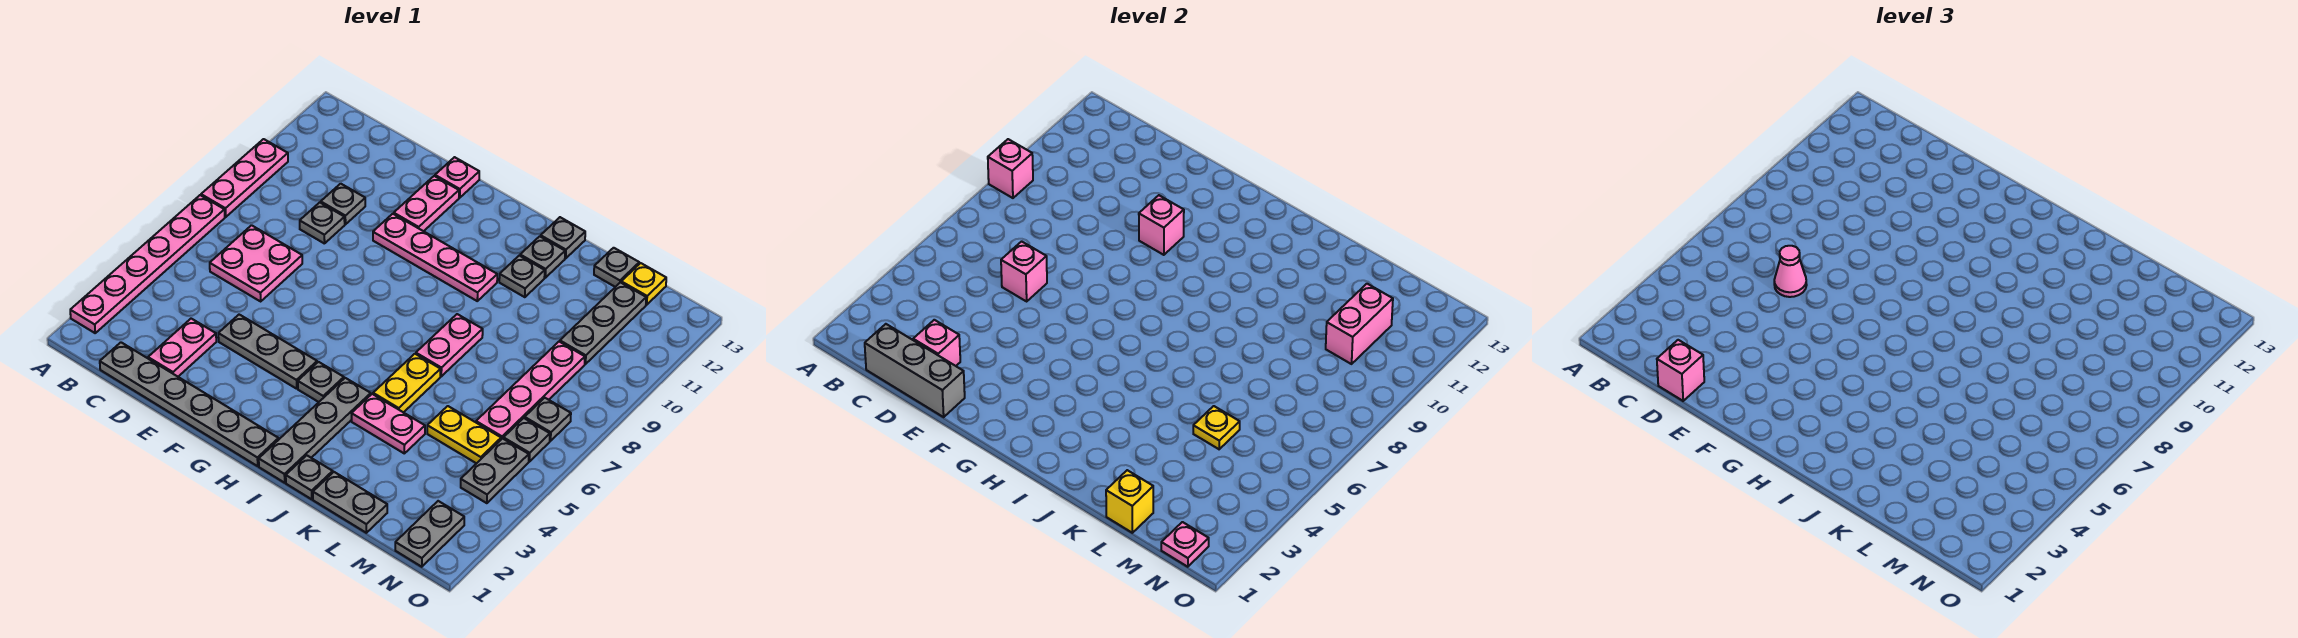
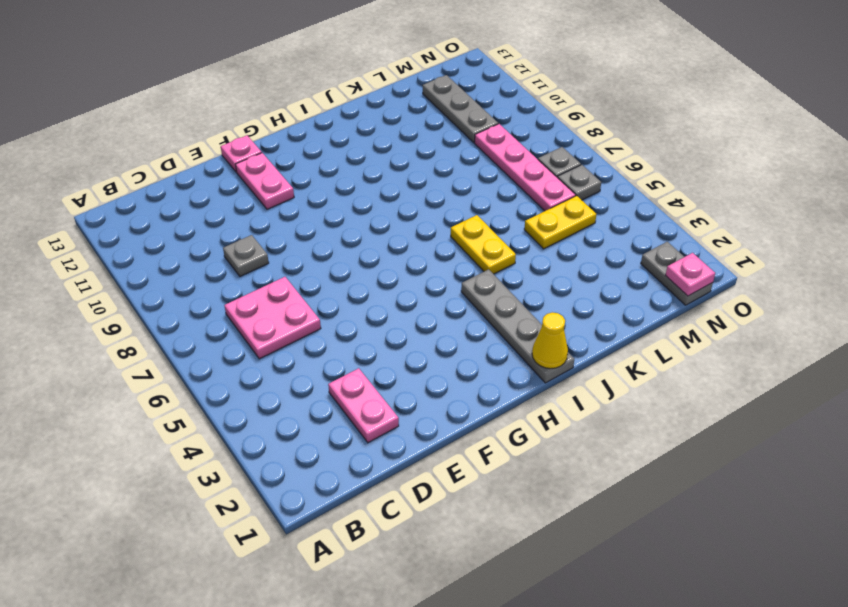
yellow 1x1 cone [532,312,568,369] -> none
none -> pink 1x6 plate [70,195,225,333]
none -> pink 1x3 plate [201,139,288,217]
none -> grey 1x6 plate [100,342,279,466]
none -> grey 1x1 plate [321,184,365,224]

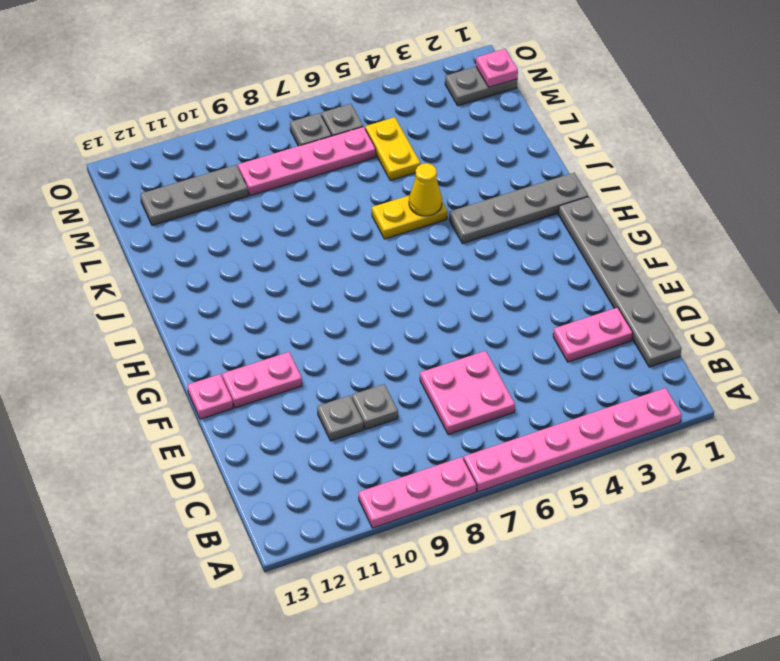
yellow 1x1 cone [409,163,442,216] -> none
none -> grey 1x3 plate [218,315,317,389]
none -> pink 1x4 plate [373,214,497,301]
none -> grey 1x1 plate [298,362,344,402]
none -> grey 1x1 plate [286,455,333,499]

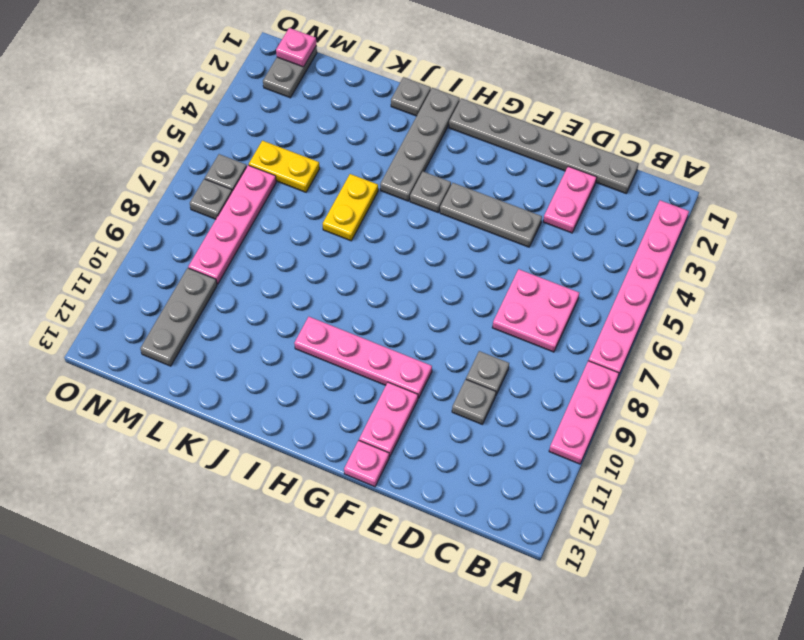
none -> pink 1x2 plate [352,394,425,453]
none -> pink 1x2 plate [416,314,483,376]
none -> grey 1x1 plate [499,256,545,297]
none -> grey 1x1 plate [520,236,565,278]

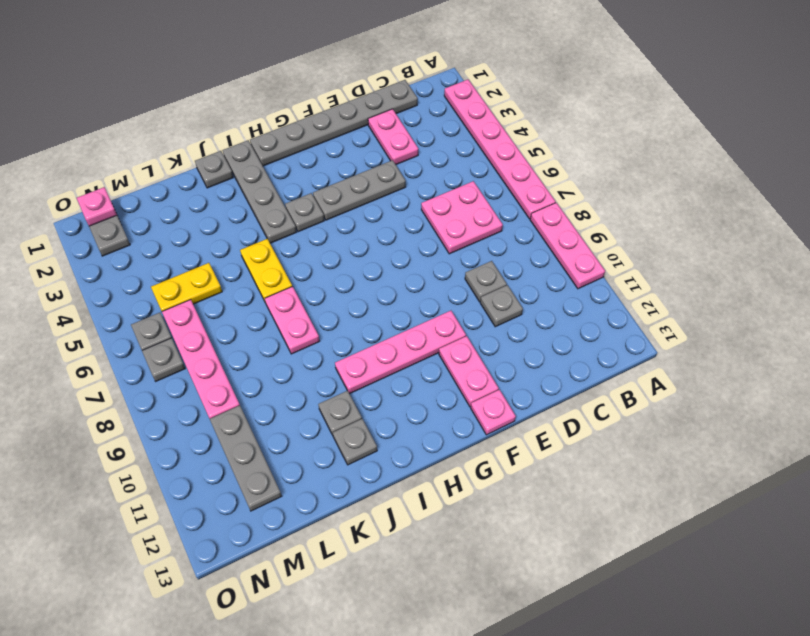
none -> pink 1x2 plate [352,394,425,453]
none -> grey 1x1 plate [541,217,585,258]
none -> grey 1x2 plate [313,472,387,533]
none -> grey 1x1 plate [594,248,639,287]

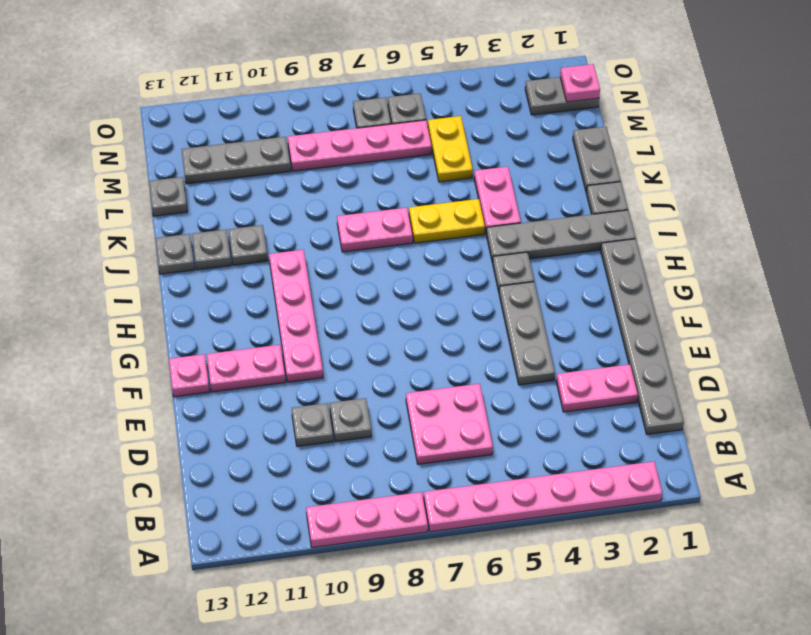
none -> yellow 1x1 plate [621,263,666,305]
none -> grey 1x2 plate [461,439,529,503]
none -> pink 1x1 brick [988,139,1033,198]
none -> grey 1x3 brick [865,324,965,417]

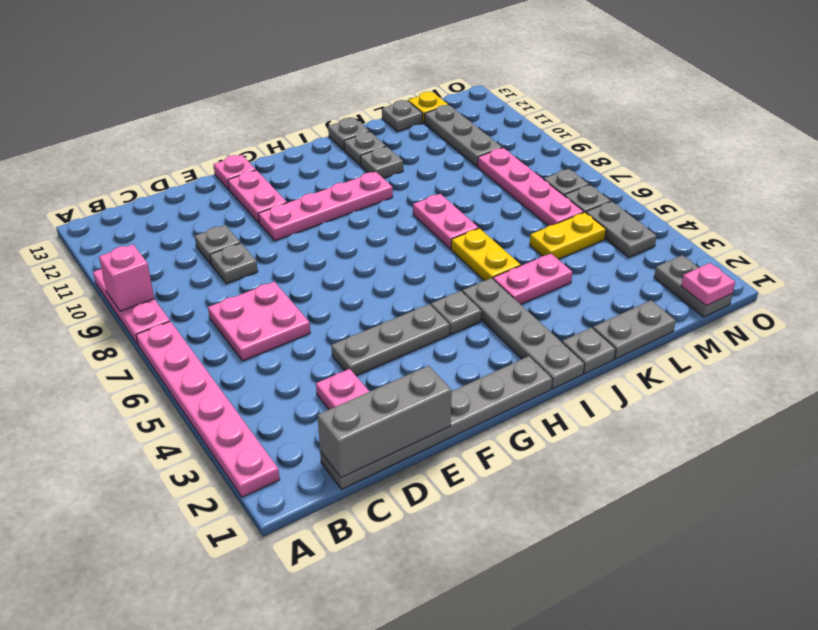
none -> pink 1x1 brick [913,320,960,366]
none -> pink 1x1 brick [1001,241,1047,301]
none -> pink 1x1 brick [1139,195,1184,255]
none -> yellow 1x1 brick [1106,470,1153,533]

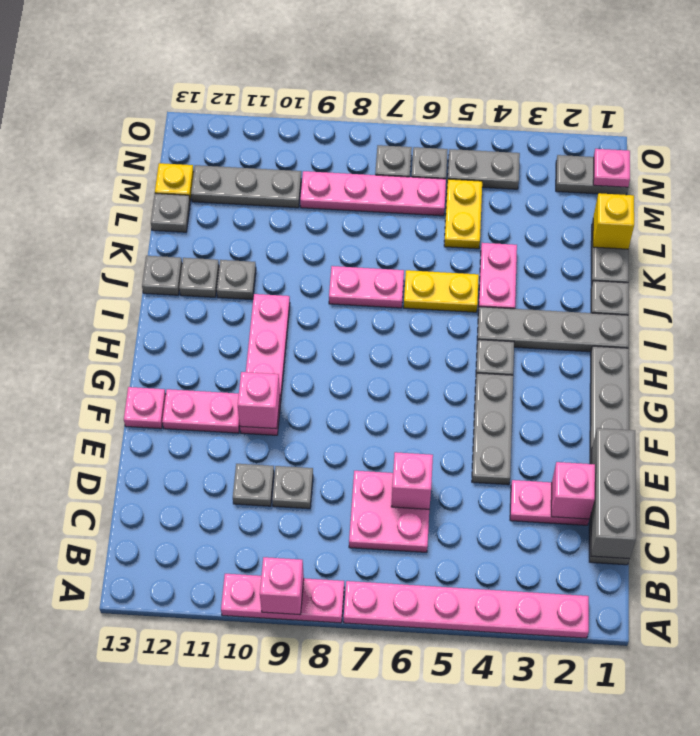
none -> yellow 1x1 plate [1193,406,1240,449]
none -> pink 1x2 brick [1326,284,1393,364]
none -> pink 1x1 brick [1657,340,1704,401]
none -> pink 1x1 cone [1774,246,1807,297]

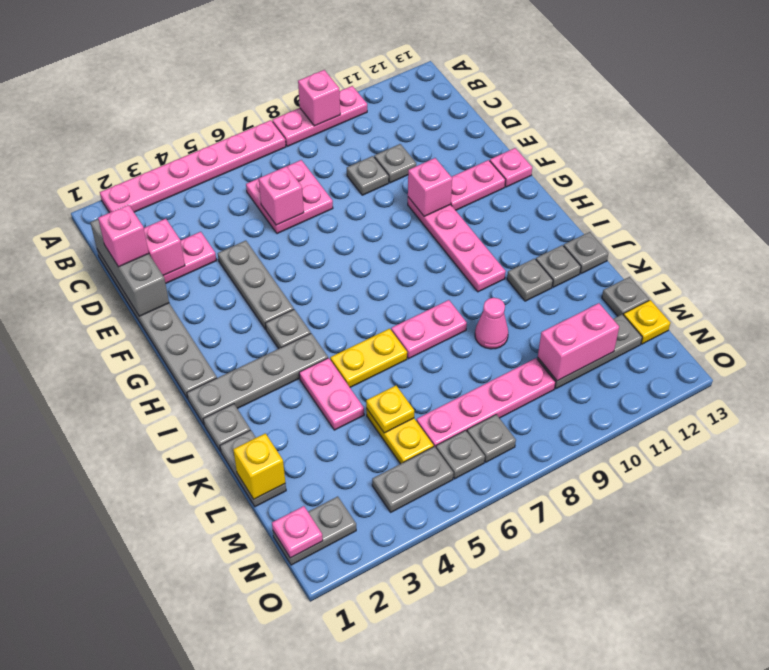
pink 1x1 cone [475,298,508,349] -> pink 1x1 cone moved to [1774,246,1807,297]

